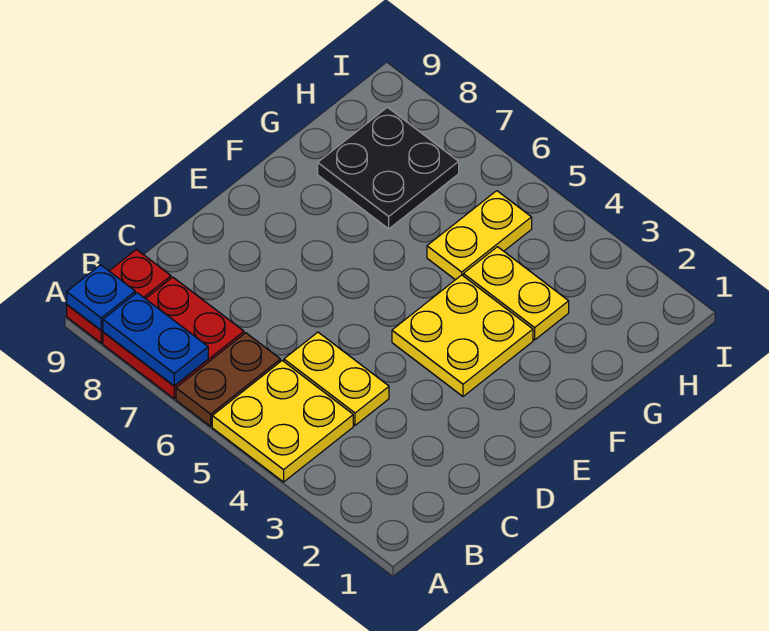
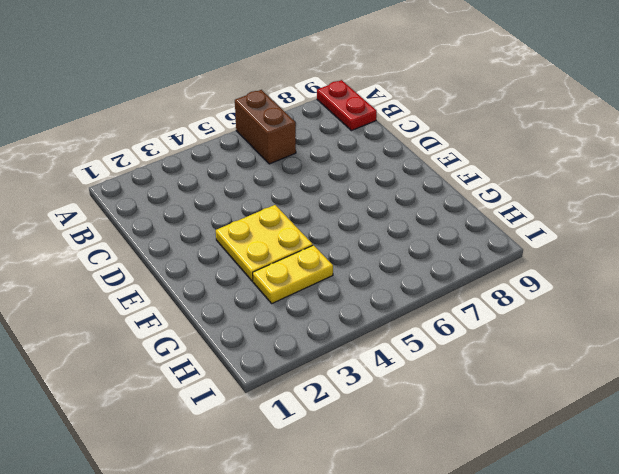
brown 1x2 brick [235,90,296,164] -> brown 1x2 plate [176,333,280,426]
none -> yellow 2x2 plate [212,361,353,482]
none -> red 2x2 plate [103,277,244,399]

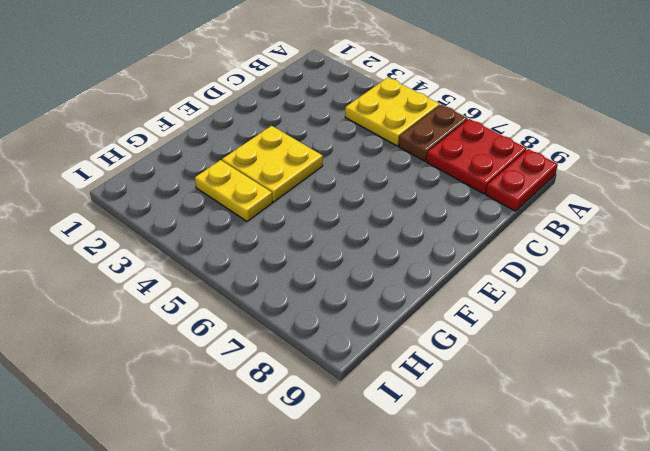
none -> yellow 1x2 plate [284,332,389,425]
none -> yellow 1x2 plate [427,191,532,280]

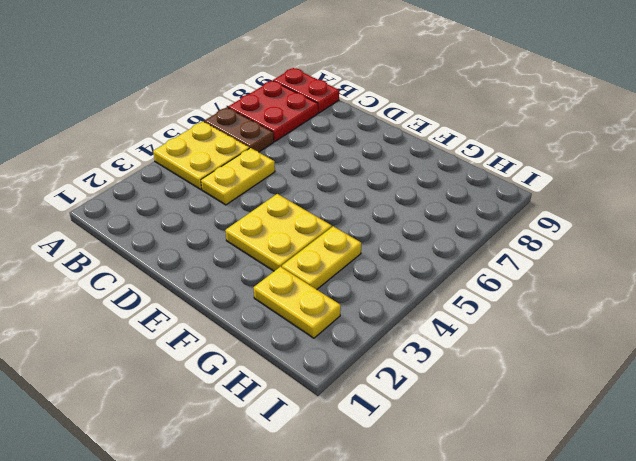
yellow 1x2 plate [254,267,341,338] -> yellow 1x2 plate moved to [427,191,532,280]
none -> black 2x2 plate [318,107,459,229]
none -> blue 1x2 plate [103,293,208,386]

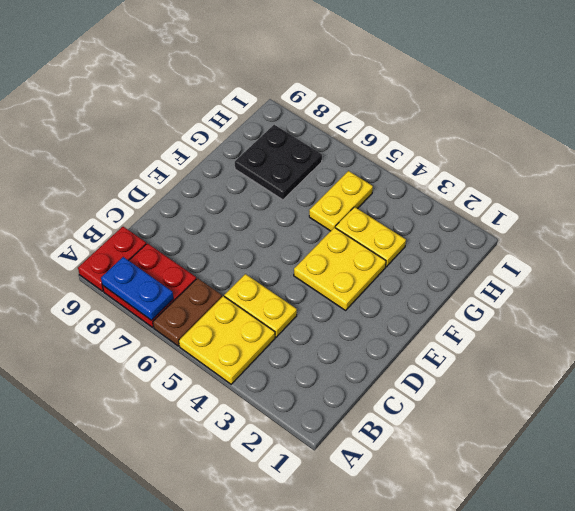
none -> blue 1x1 plate [67,265,135,330]

